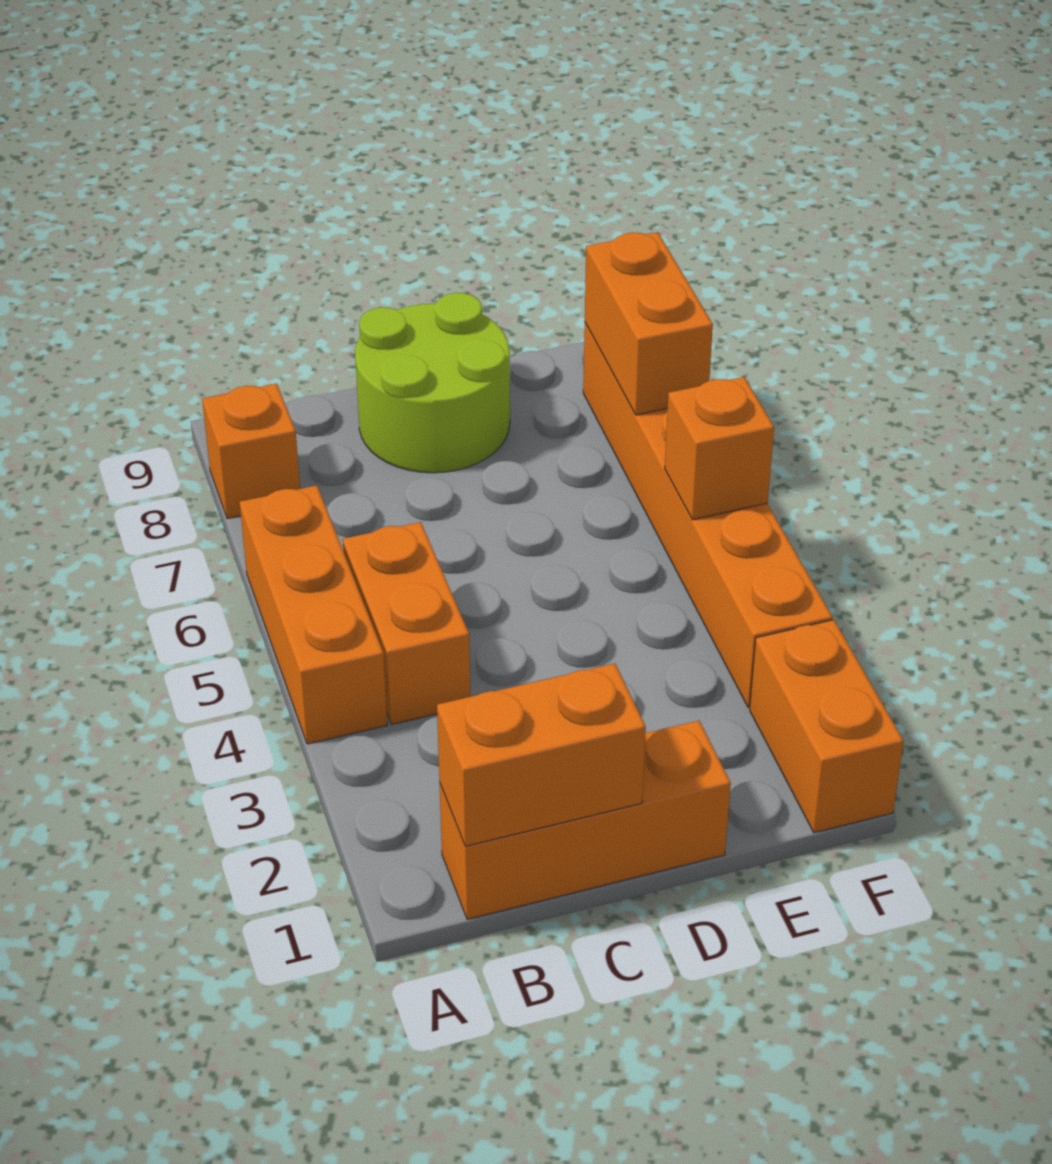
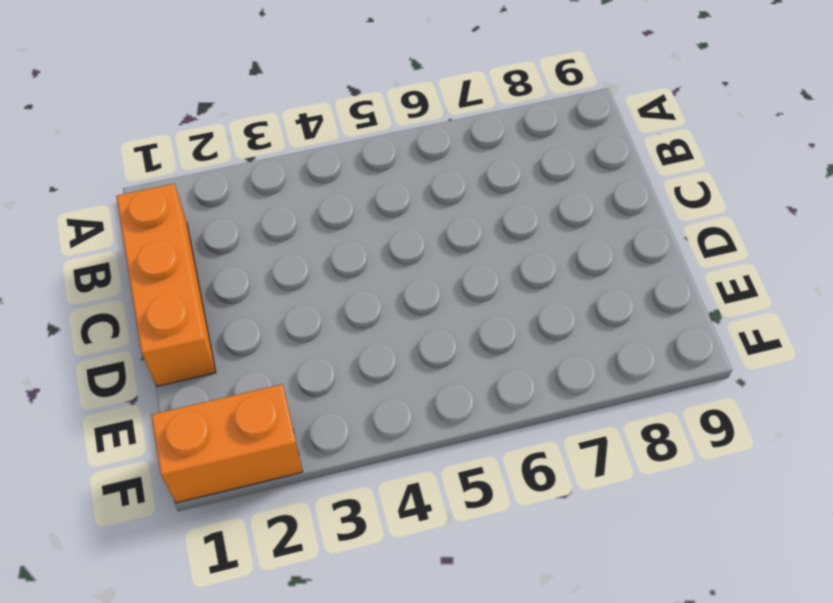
none -> orange 1x3 brick [240,485,387,744]
none -> orange 1x1 brick [202,384,300,519]

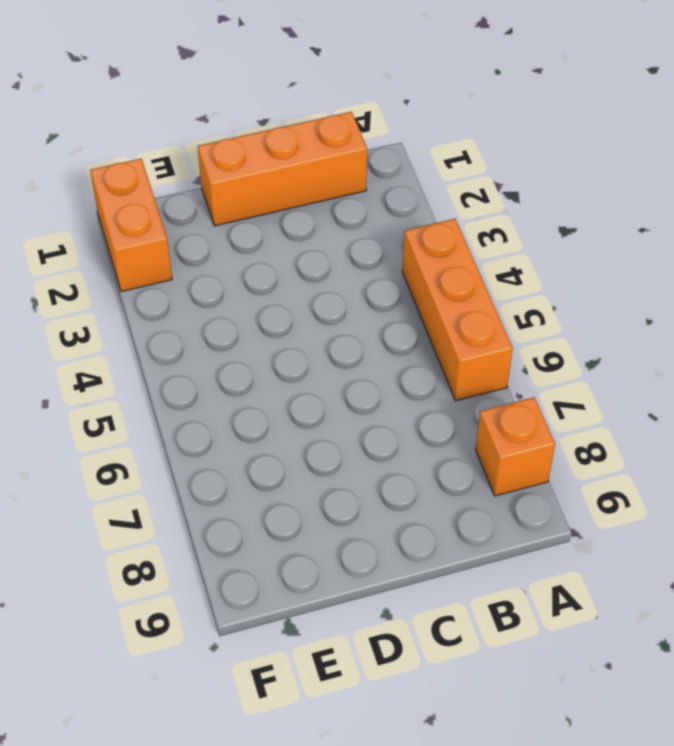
none -> orange 1x2 brick [343,522,470,724]
none -> lime 2x2 round brick [355,293,510,473]

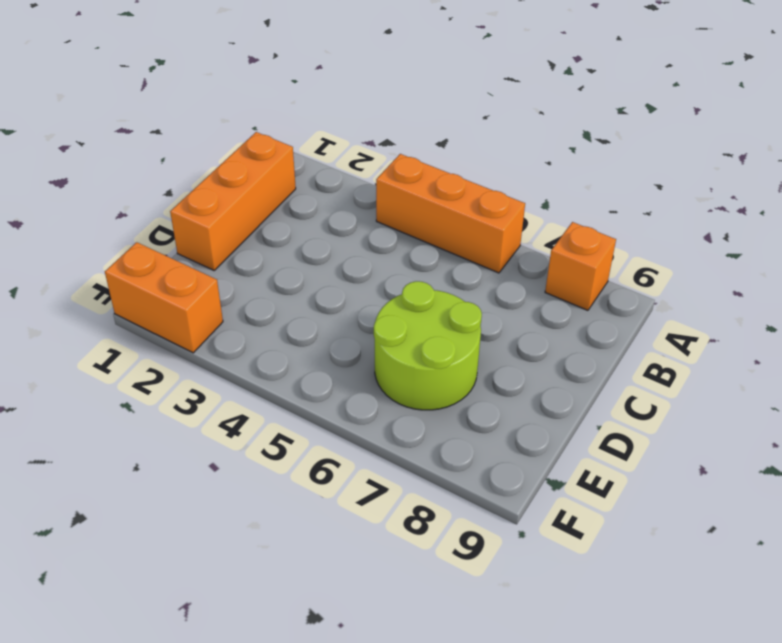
lime 2x2 round brick [374,281,482,410] -> lime 2x2 round brick moved to [355,293,510,473]
none -> orange 1x2 brick [343,522,470,724]
none -> orange 1x6 brick [583,323,832,707]

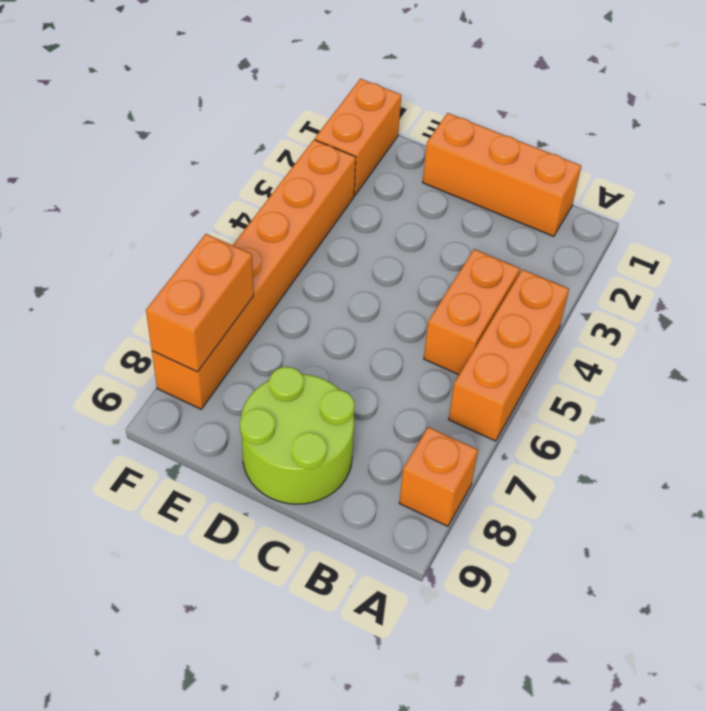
none -> orange 1x2 brick [437,663,646,846]
none -> orange 1x1 brick [665,377,774,520]

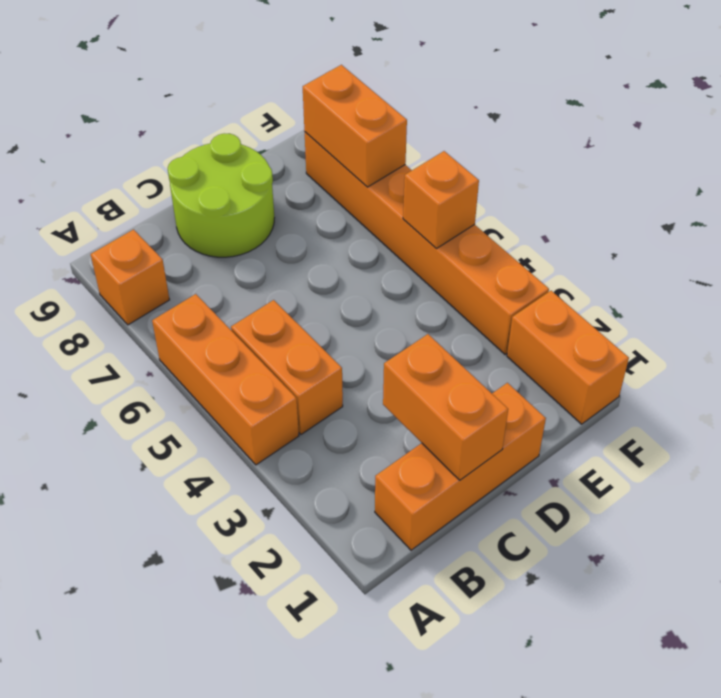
orange 1x2 brick [383,334,508,480] -> orange 1x2 brick turned to [437,663,646,846]

